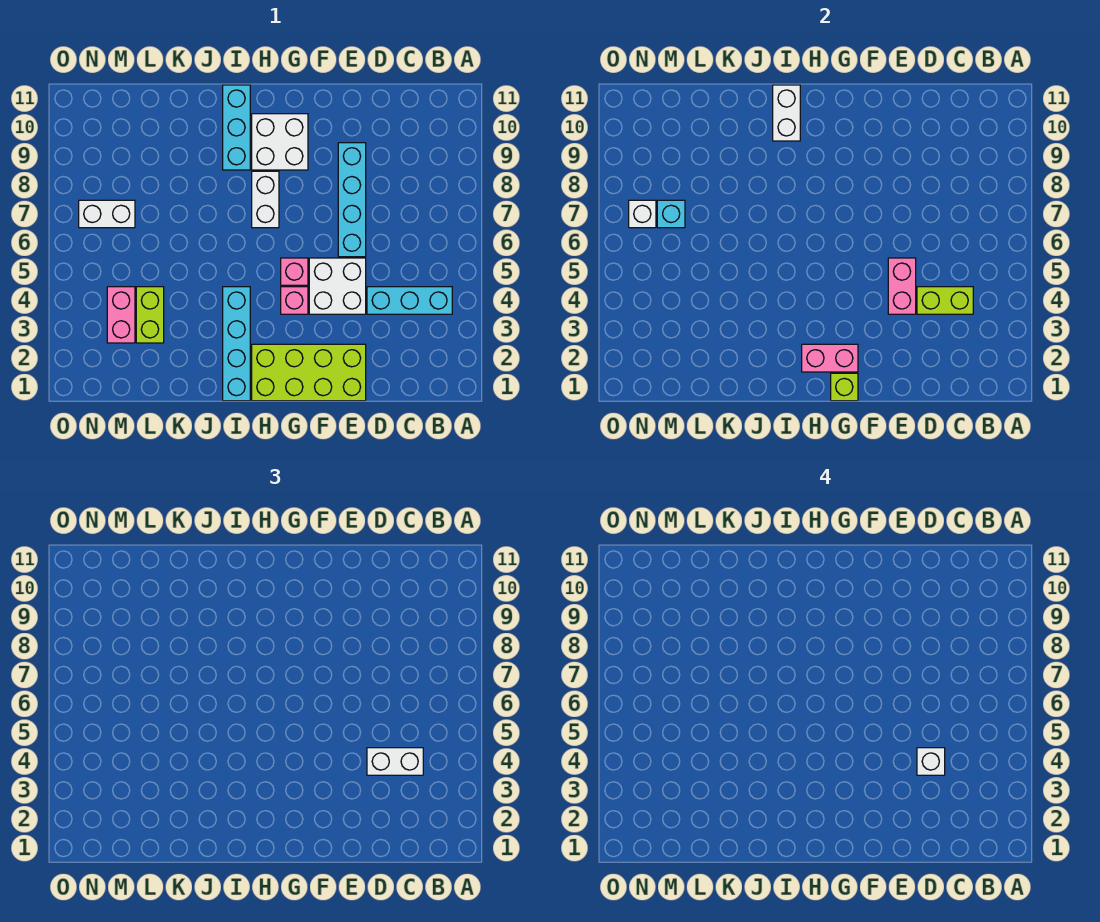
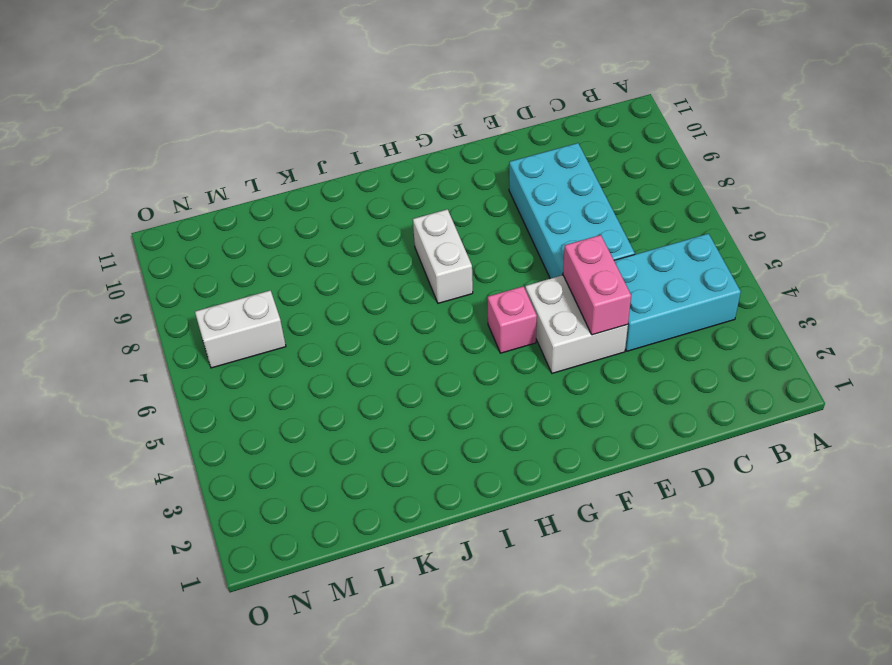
cyan 2x3 brick [614,234,741,351] -> cyan 1x3 brick [367,287,452,314]
cyan 2x4 brick [509,143,635,279] -> cyan 1x4 brick [338,143,366,257]
none -> lime 2x4 brick [252,344,366,401]
none -> pink 1x1 brick [281,287,308,314]
none -> white 2x2 brick [252,114,308,170]

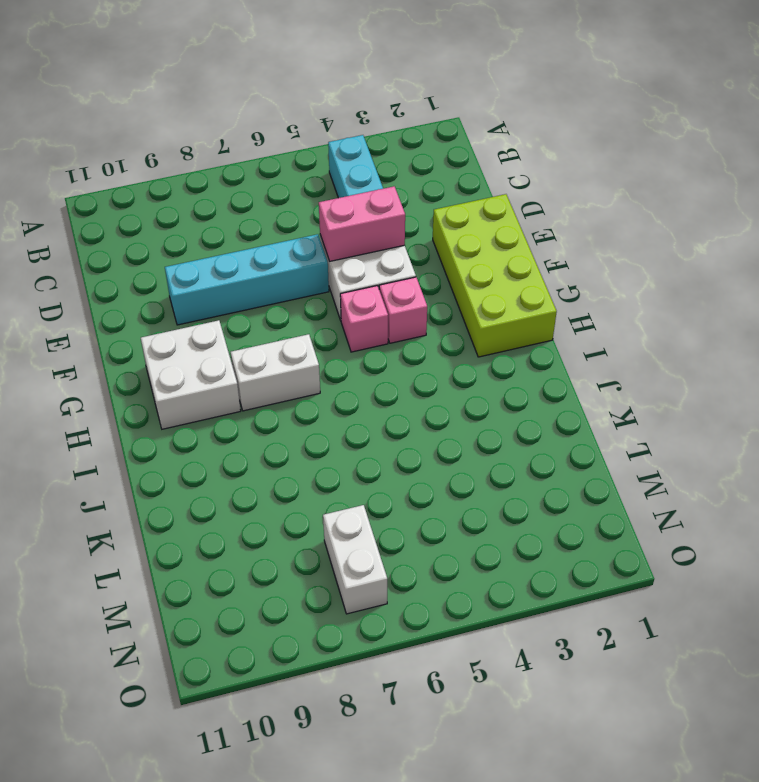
none -> cyan 1x4 brick [223,287,250,401]
none -> cyan 1x3 brick [223,85,250,170]
none -> lime 1x2 brick [136,287,164,343]

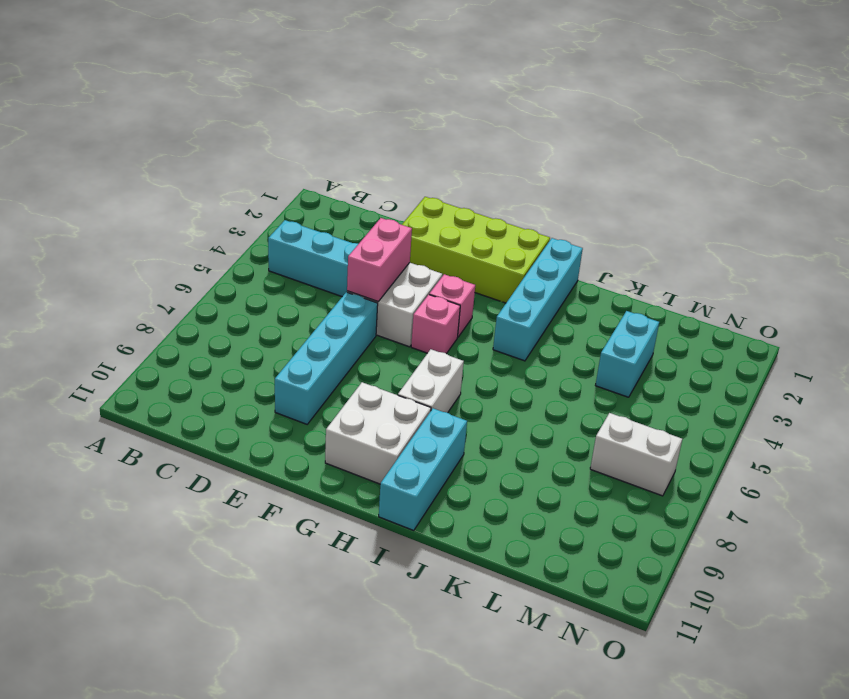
cyan 1x2 brick [595,311,659,397] -> lime 1x2 brick [136,287,164,343]
none -> pink 1x2 brick [107,287,135,343]
none -> lime 1x2 brick [917,287,973,314]
none -> lime 1x1 brick [831,373,858,401]

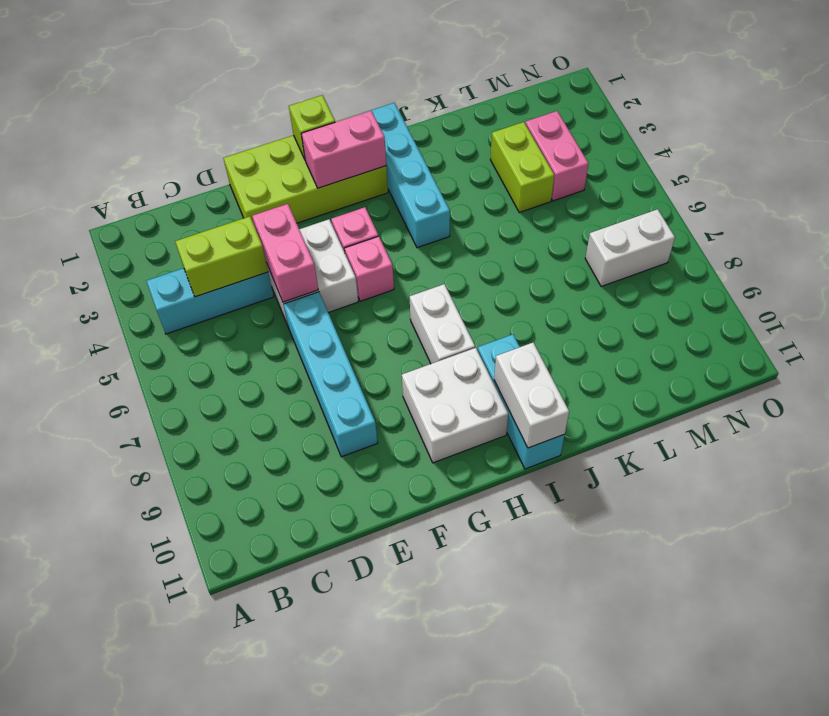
none -> cyan 1x1 brick [657,200,685,228]
none -> white 1x1 brick [629,200,656,228]
none -> white 1x2 brick [367,748,423,775]

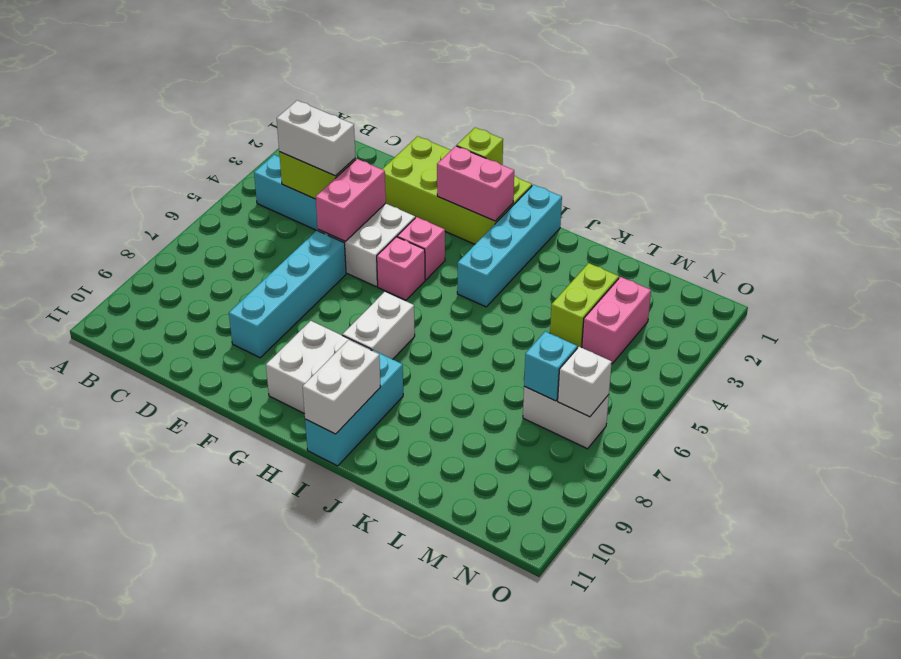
none -> white 1x1 brick [917,748,945,775]

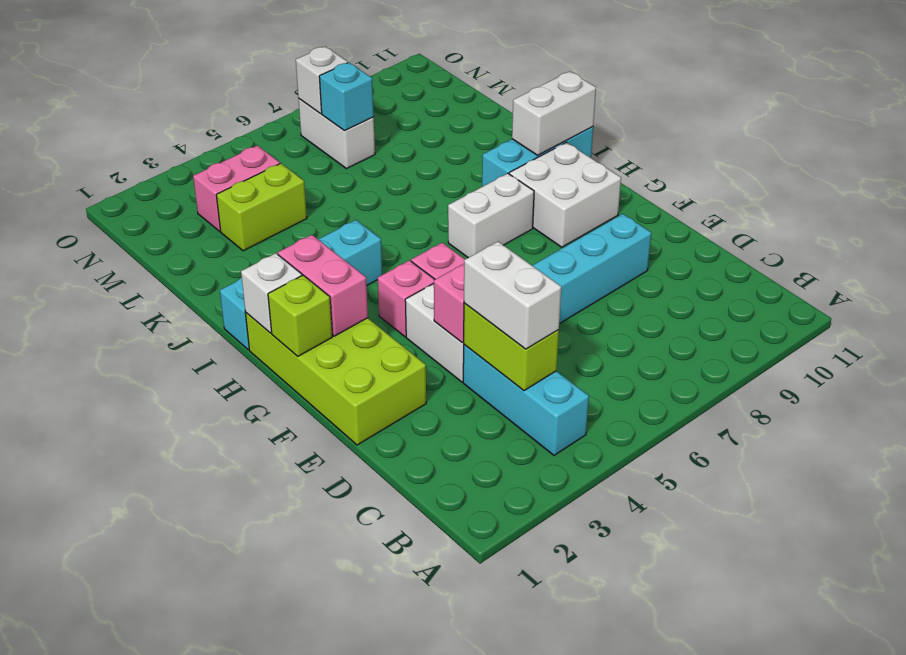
white 1x1 brick [241,253,302,333] -> white 1x1 brick moved to [917,748,945,775]

